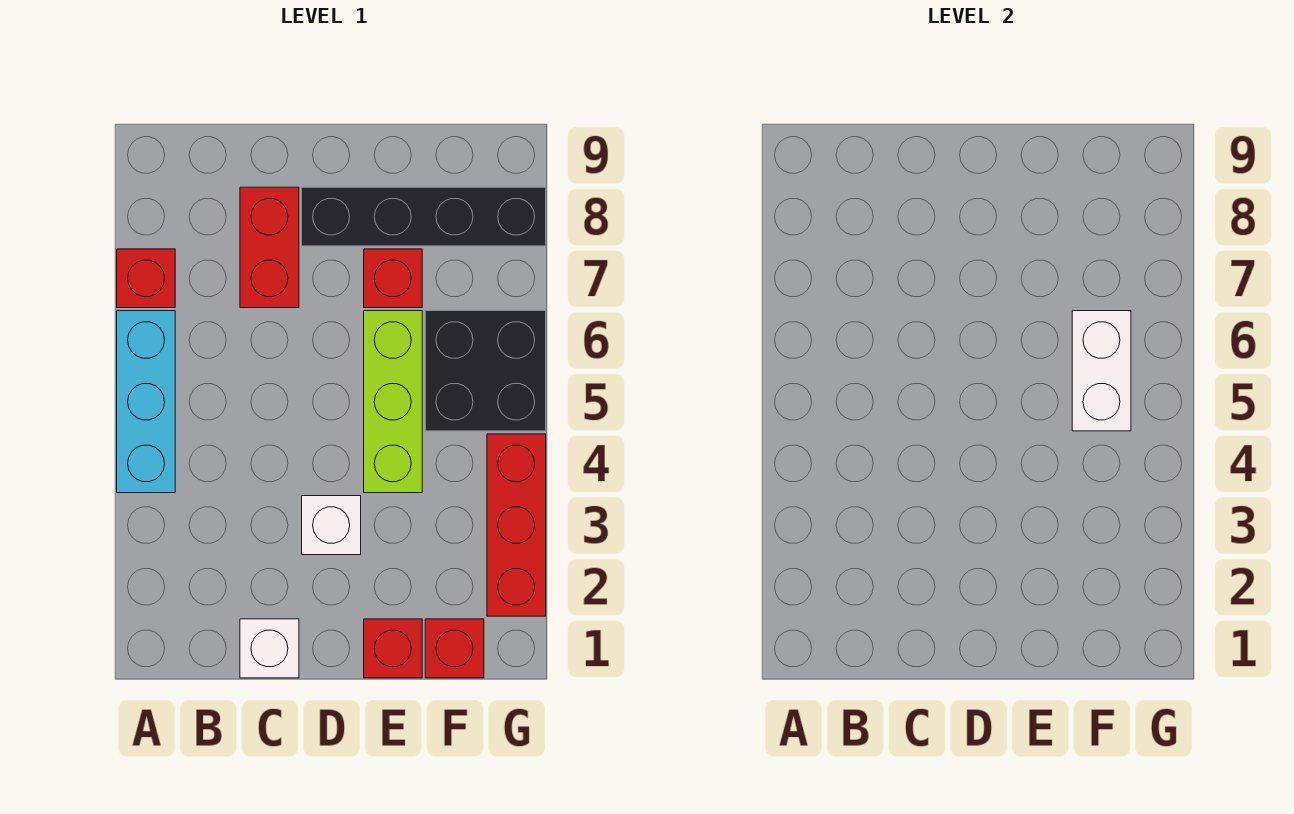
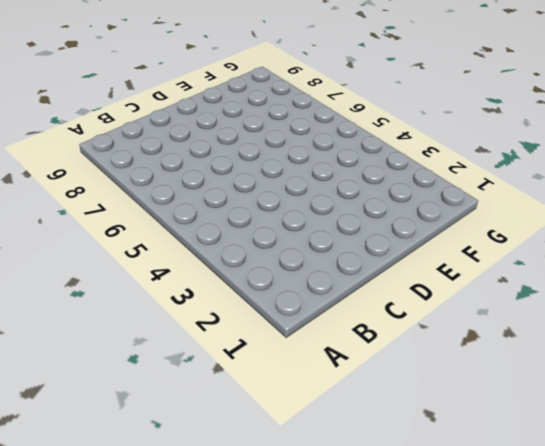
none -> cyan 1x3 brick [117,311,175,493]
none -> red 1x1 brick [117,249,175,308]
none -> white 1x1 brick [240,619,299,678]

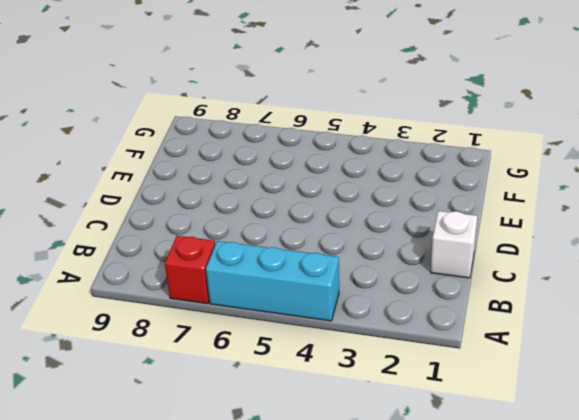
none -> red 1x2 brick [240,187,299,308]
none -> white 1x1 brick [302,496,361,555]
none -> black 1x4 brick [302,187,546,246]

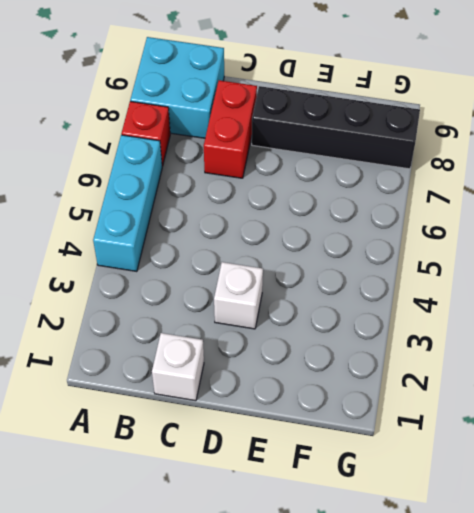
cyan 2x2 brick [130,37,224,138] -> none
none -> red 1x1 brick [364,619,422,678]
none -> lime 1x3 brick [364,311,422,493]
none -> red 1x1 brick [364,249,422,308]

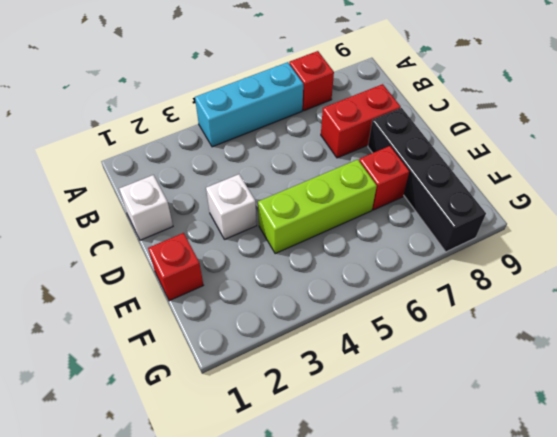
none -> red 1x1 brick [425,619,484,678]
none -> black 2x2 brick [425,311,546,431]
none -> red 1x3 brick [487,434,546,616]

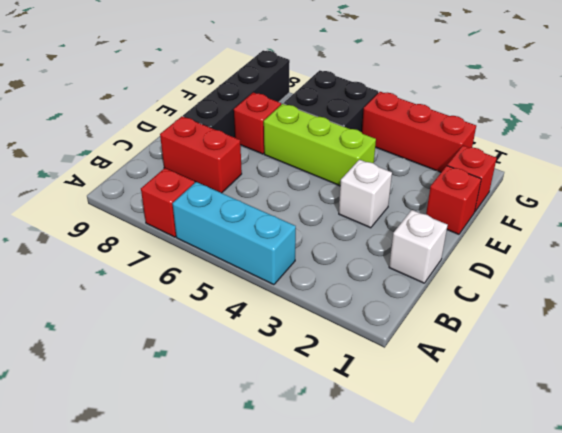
none -> white 1x2 brick [1072,311,1131,431]

